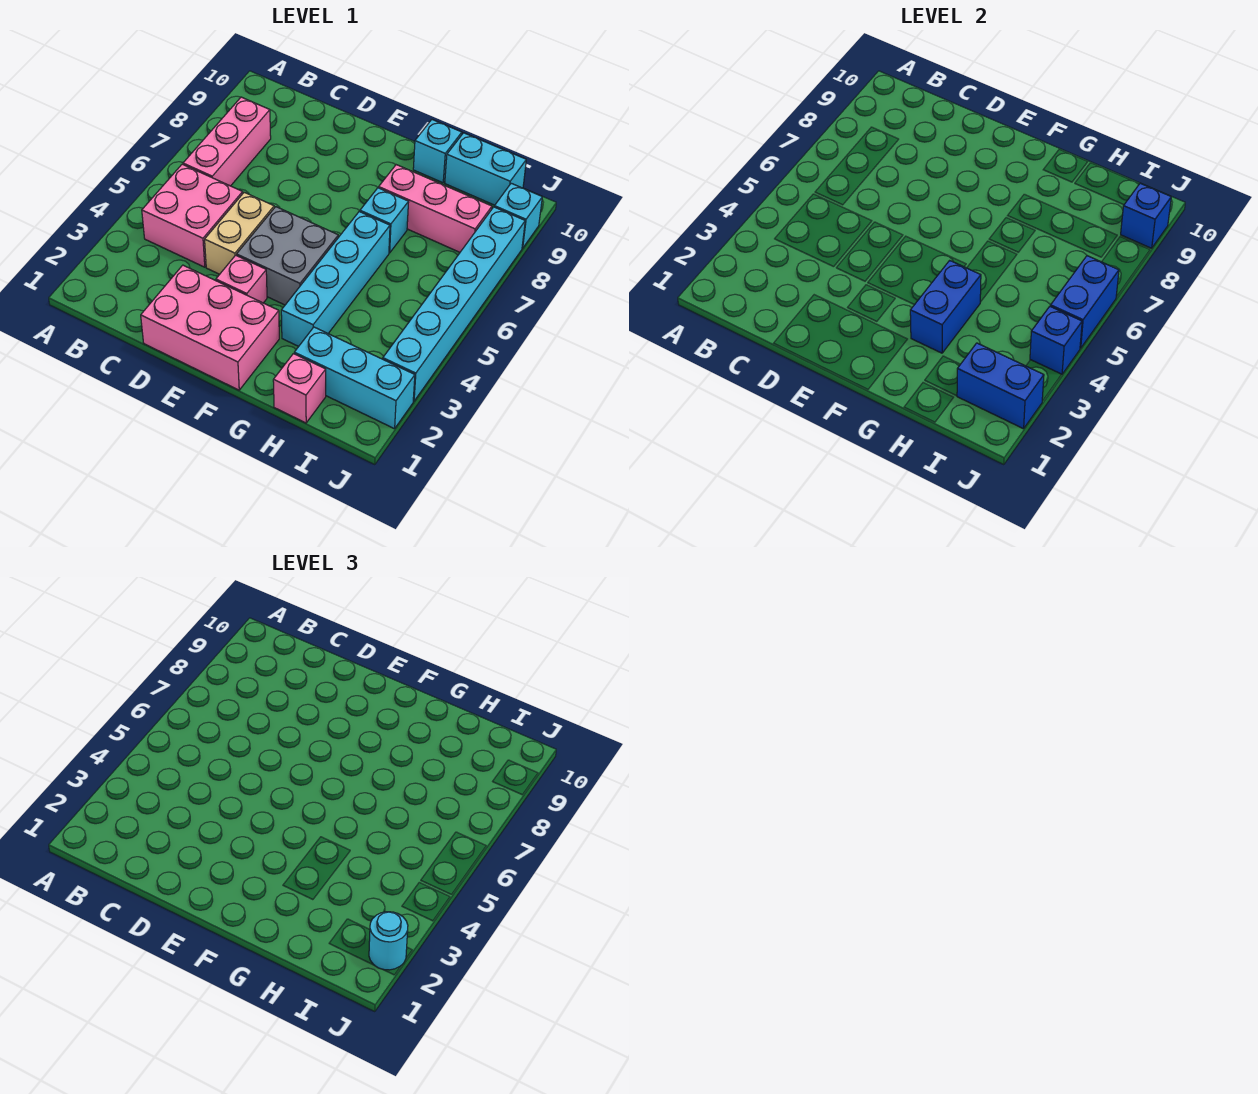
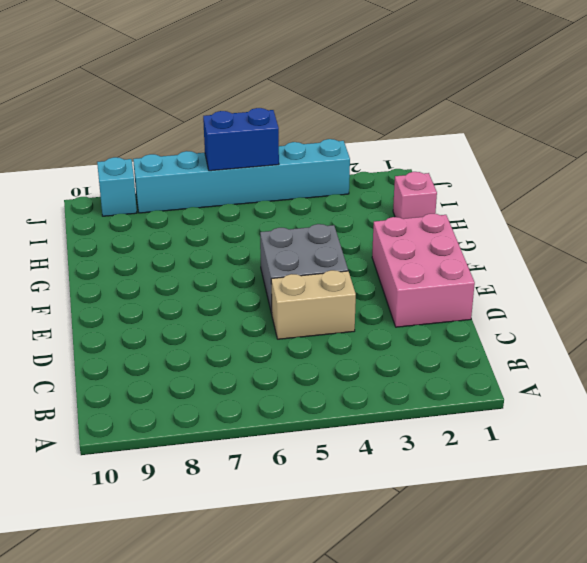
none -> pink 2x2 brick [142,164,243,267]
none -> pink 1x3 brick [183,97,271,186]
none -> pink 1x1 brick [216,255,267,303]

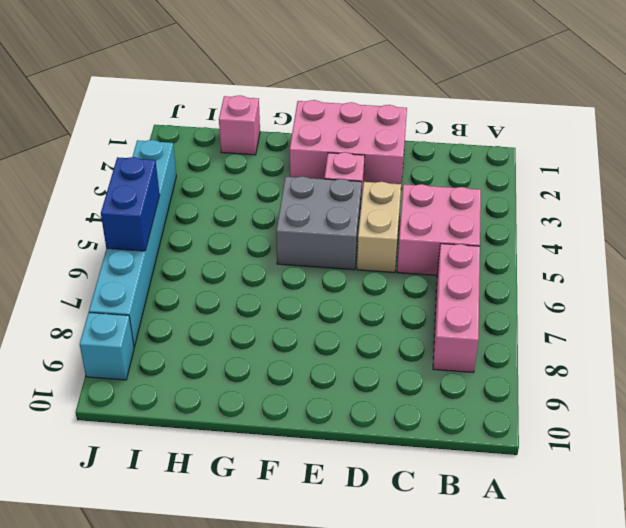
none -> cyan 1x4 brick [281,212,390,346]
none -> cyan 1x1 brick [360,188,409,253]
none -> pink 1x3 brick [379,165,492,252]

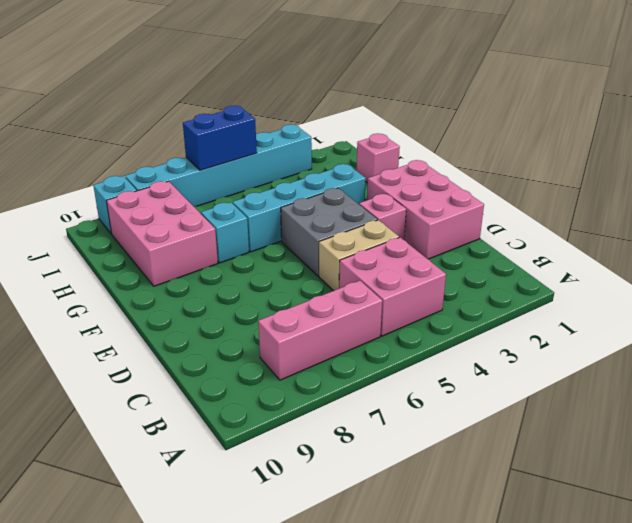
pink 2x3 brick [107,181,218,286] -> pink 1x3 brick [379,165,492,252]
none -> cyan 1x1 brick [413,120,462,183]
none -> cyan 1x3 brick [294,327,415,429]
none -> cyan 1x2 brick [445,133,526,205]

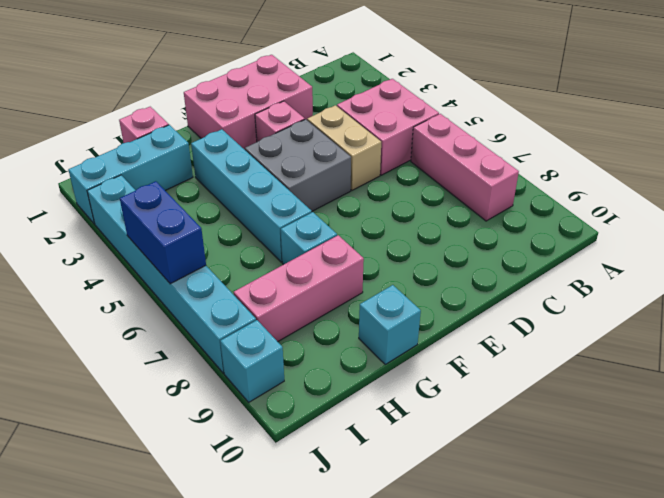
none -> cyan 1x2 brick [445,133,526,205]
none -> blue 1x2 brick [910,260,981,353]
none -> blue 1x2 brick [957,343,1044,429]

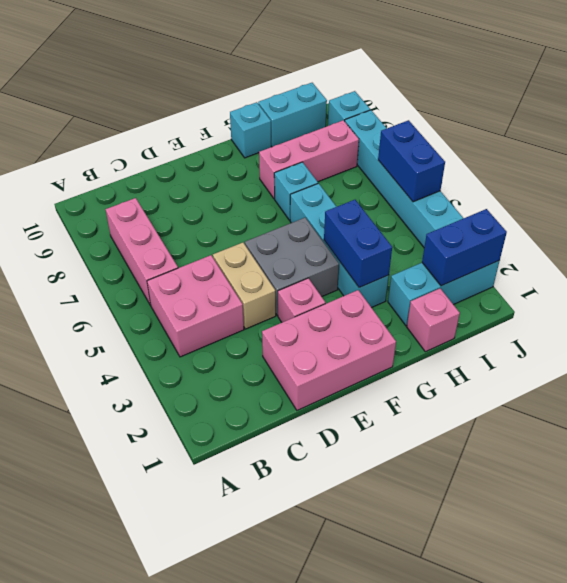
none -> blue 1x1 brick [1030,306,1082,375]
none -> blue 1x1 brick [1121,183,1171,248]
none -> cyan 1x1 round brick [369,912,408,970]

